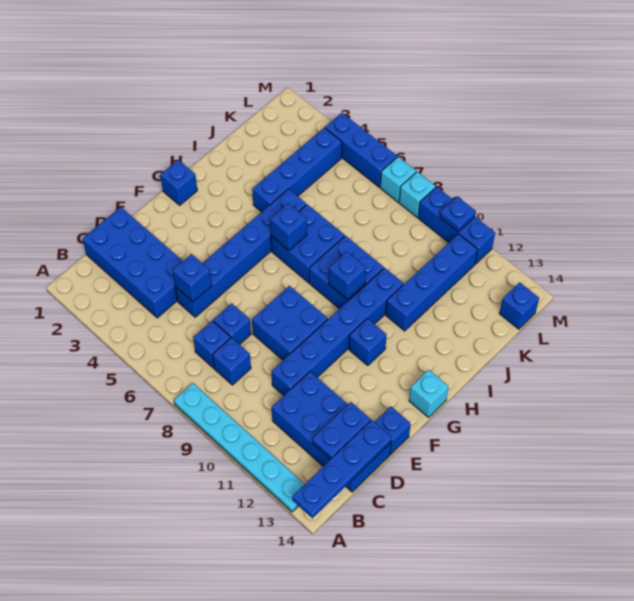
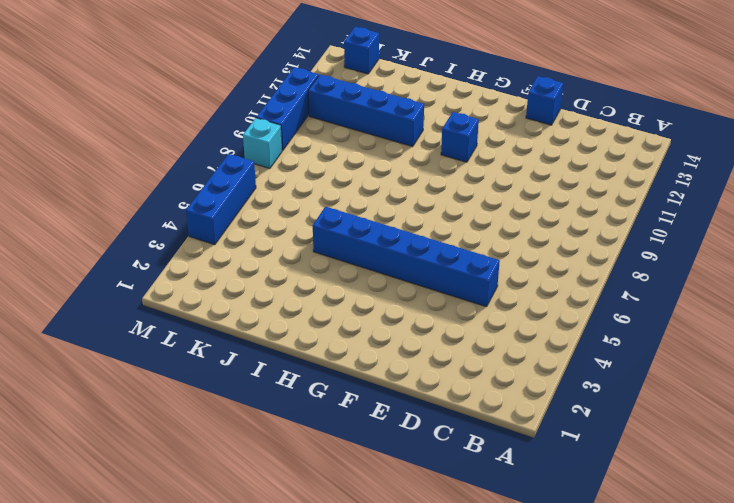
none -> cyan 1x6 plate [174,383,304,512]
none -> blue 2x4 brick [82,207,183,318]
none -> blue 1x1 brick [193,321,230,368]

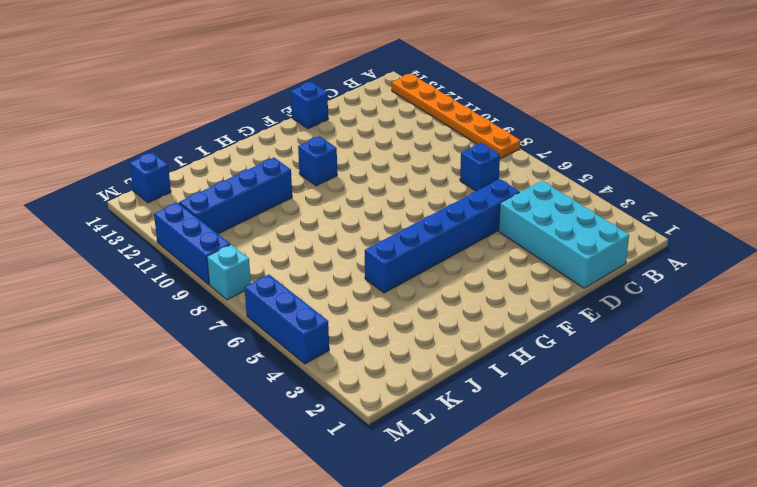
orange 1x6 plate [392,74,520,159] -> cyan 1x6 plate [174,383,304,512]
cyan 2x4 brick [499,181,629,288] -> blue 2x4 brick [82,207,183,318]
none -> blue 1x1 brick [213,338,251,385]
none -> blue 2x4 brick [272,372,391,492]
none -> blue 1x1 brick [213,303,251,345]

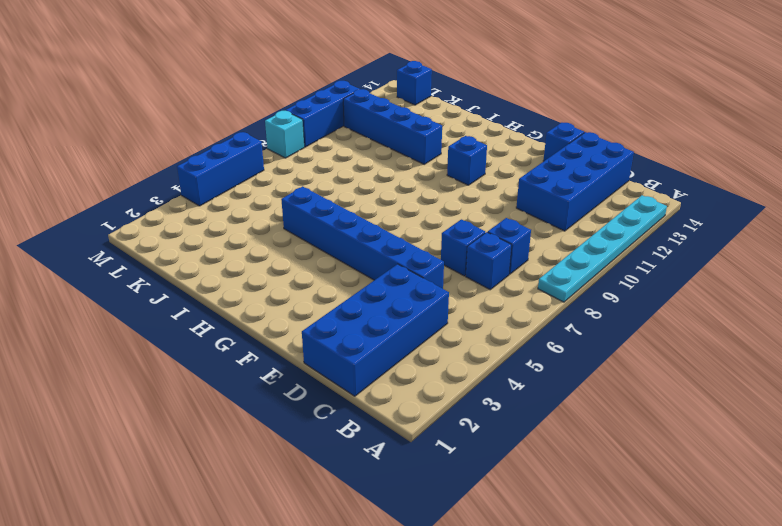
none -> blue 1x6 brick [271,268,404,395]
none -> blue 2x2 brick [252,286,328,360]
none -> blue 1x1 brick [160,160,197,205]

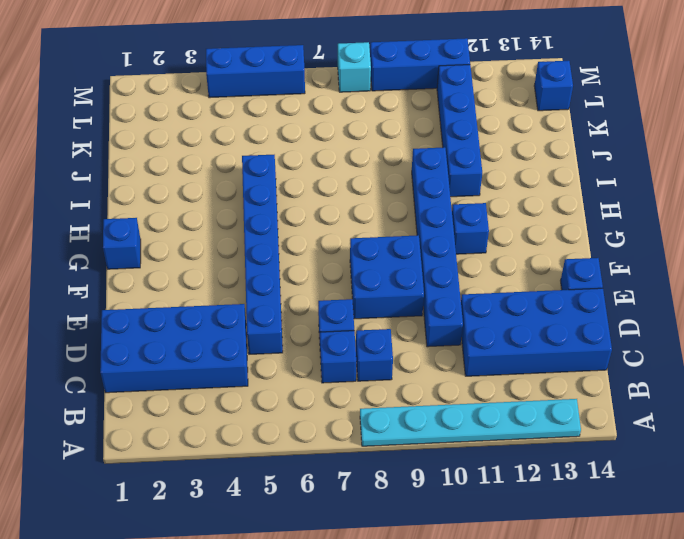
none -> cyan 1x1 brick [409,370,449,417]
none -> blue 2x2 brick [271,204,345,283]
none -> blue 2x2 brick [309,236,384,309]

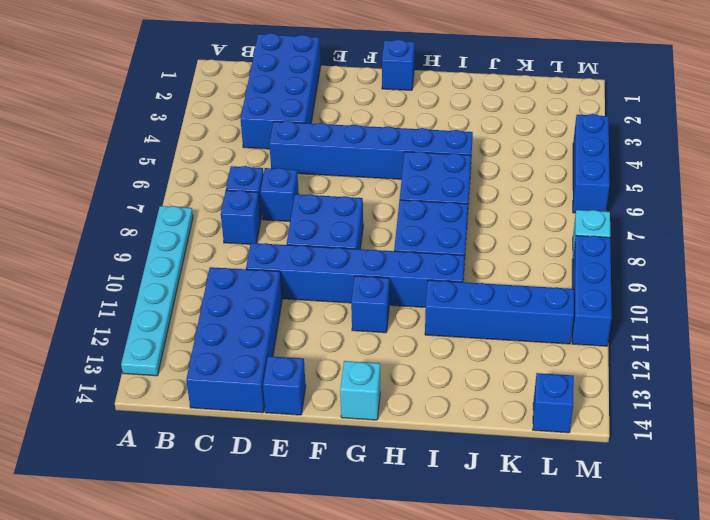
none -> blue 1x4 brick [252,128,342,212]
none -> cyan 1x1 brick [380,157,416,202]
none -> blue 1x4 plate [292,420,392,519]

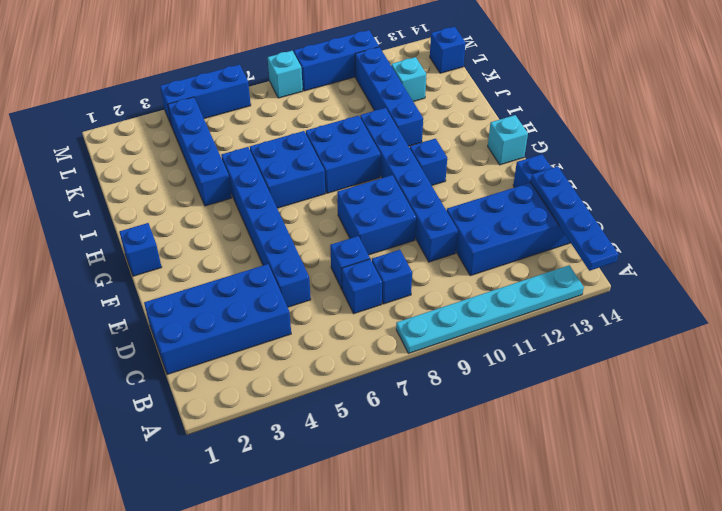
cyan 1x1 brick [391,57,426,102] -> cyan 1x1 brick moved to [380,157,416,202]
none -> blue 1x2 plate [312,402,371,459]
none -> blue 1x1 brick [173,254,212,302]
none -> blue 1x1 brick [270,203,307,250]

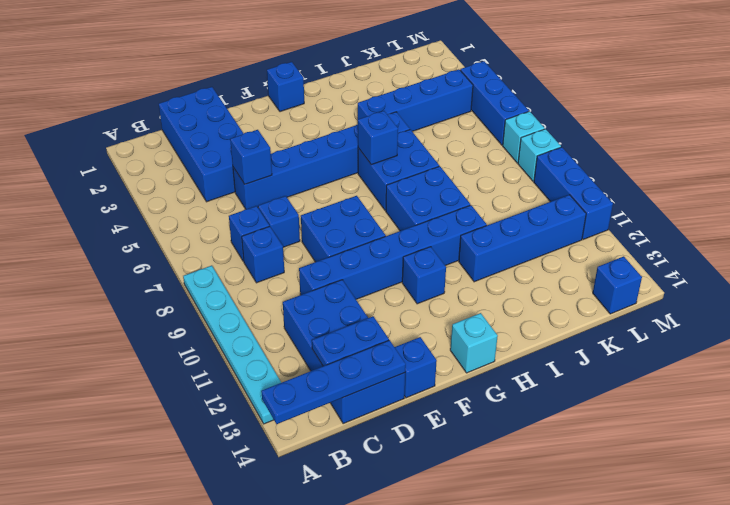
none -> blue 1x1 brick [329,252,366,299]
none -> blue 1x1 plate [440,197,476,232]

